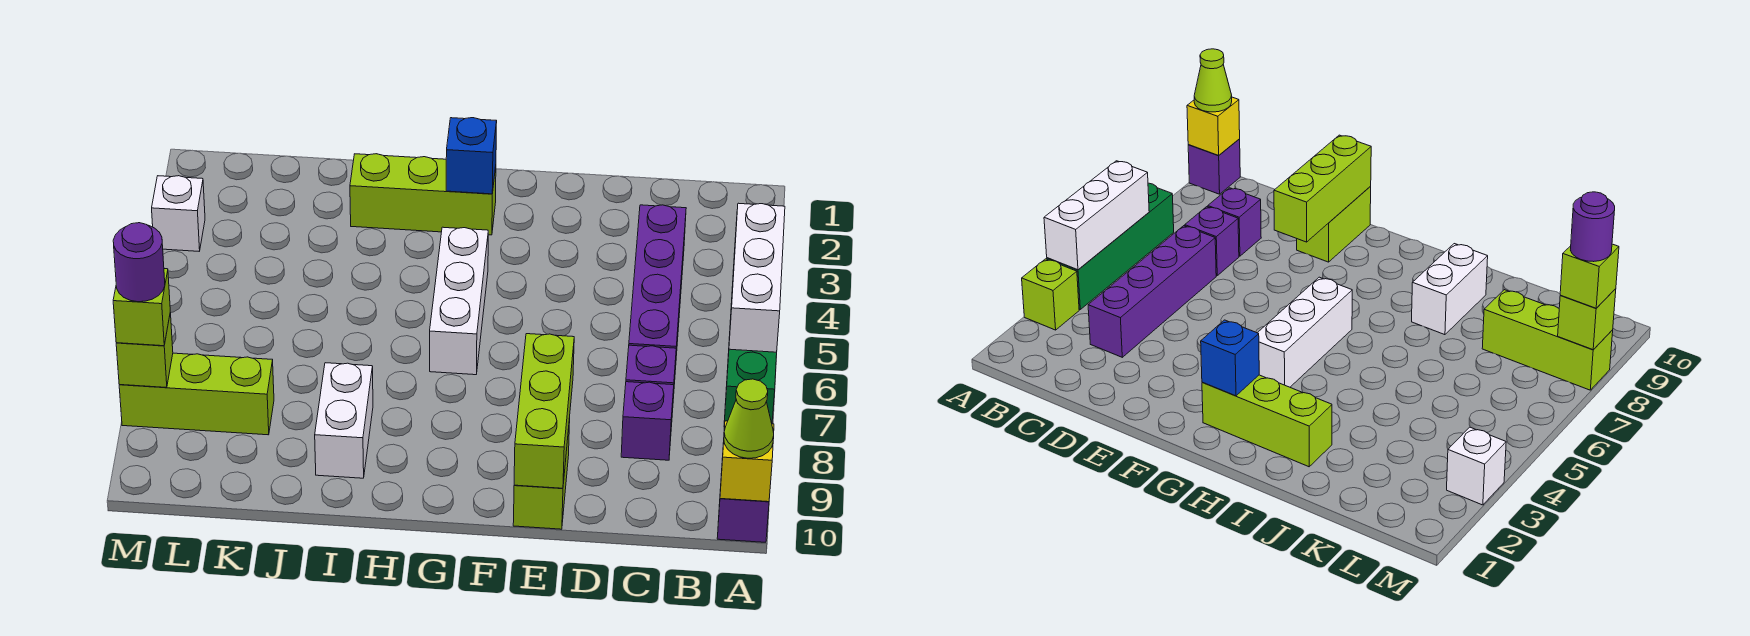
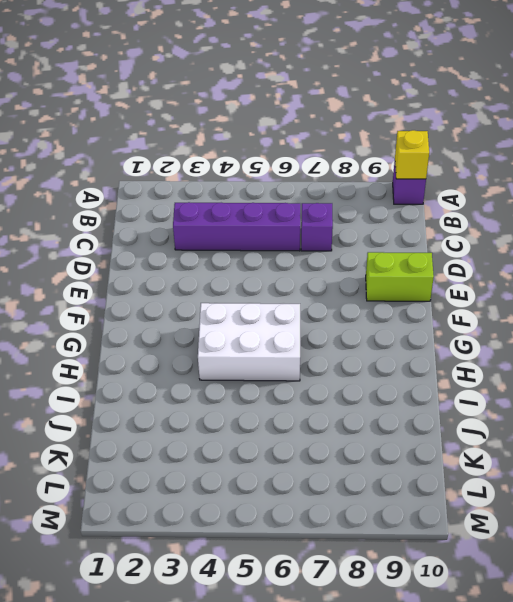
white 2x3 brick [198,303,300,381] -> white 1x3 brick [430,227,488,375]
none -> lime 1x1 brick [1022,259,1079,330]
none -> green 1x4 brick [724,271,777,427]
none -> purple 1x1 brick [621,382,674,460]

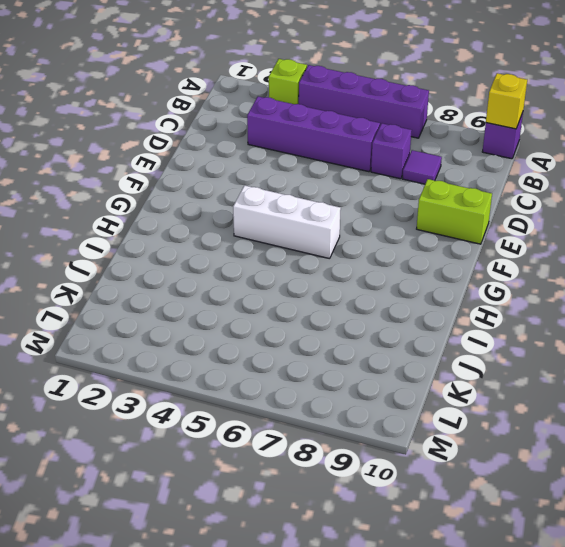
purple 1x4 brick [299,65,429,138] -> green 1x4 brick [724,271,777,427]
purple 1x1 tile [403,150,442,184] -> purple 1x1 brick [621,382,674,460]
none -> lime 1x3 brick [350,154,496,235]
none -> white 1x2 brick [315,363,373,478]
none -> lime 1x3 brick [119,353,274,435]

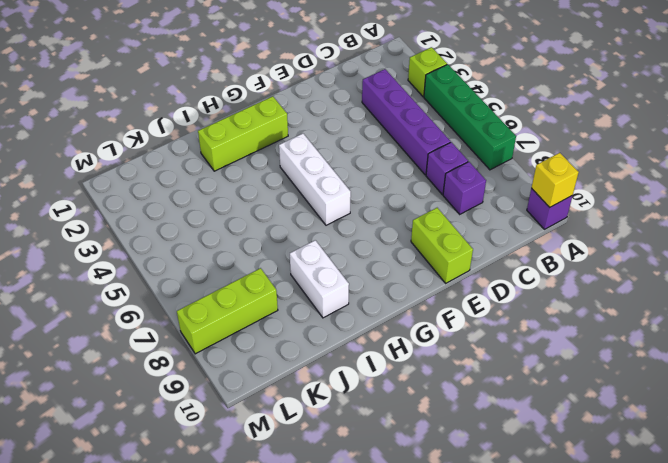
none -> white 1x1 brick [152,176,205,251]
none -> white 1x3 brick [729,203,785,352]
none -> lime 1x3 brick [514,334,574,488]

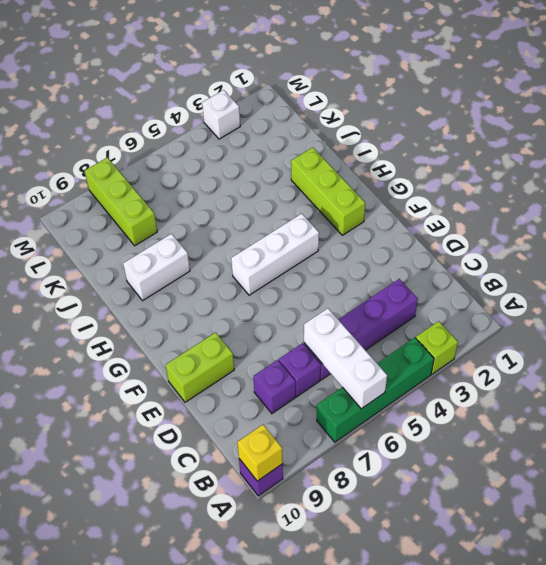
white 1x3 brick [304,308,387,409] -> white 1x3 brick turned to [729,203,785,352]
none -> lime 1x3 brick [514,334,574,488]
none -> blue 1x1 brick [446,118,497,194]
none -> lime 1x1 brick [116,313,173,388]

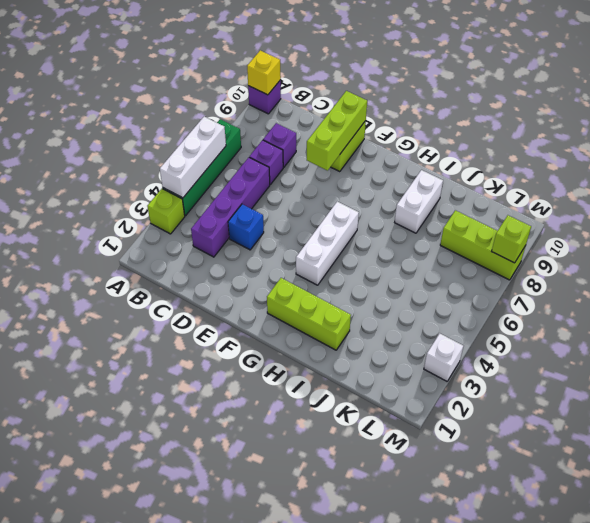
blue 1x1 brick [228,204,264,250] -> blue 1x1 brick moved to [446,118,497,194]
none -> lime 1x1 cone [724,379,774,458]
none -> lime 1x1 brick [113,269,170,346]
none -> purple 1x1 round brick [113,223,165,302]

